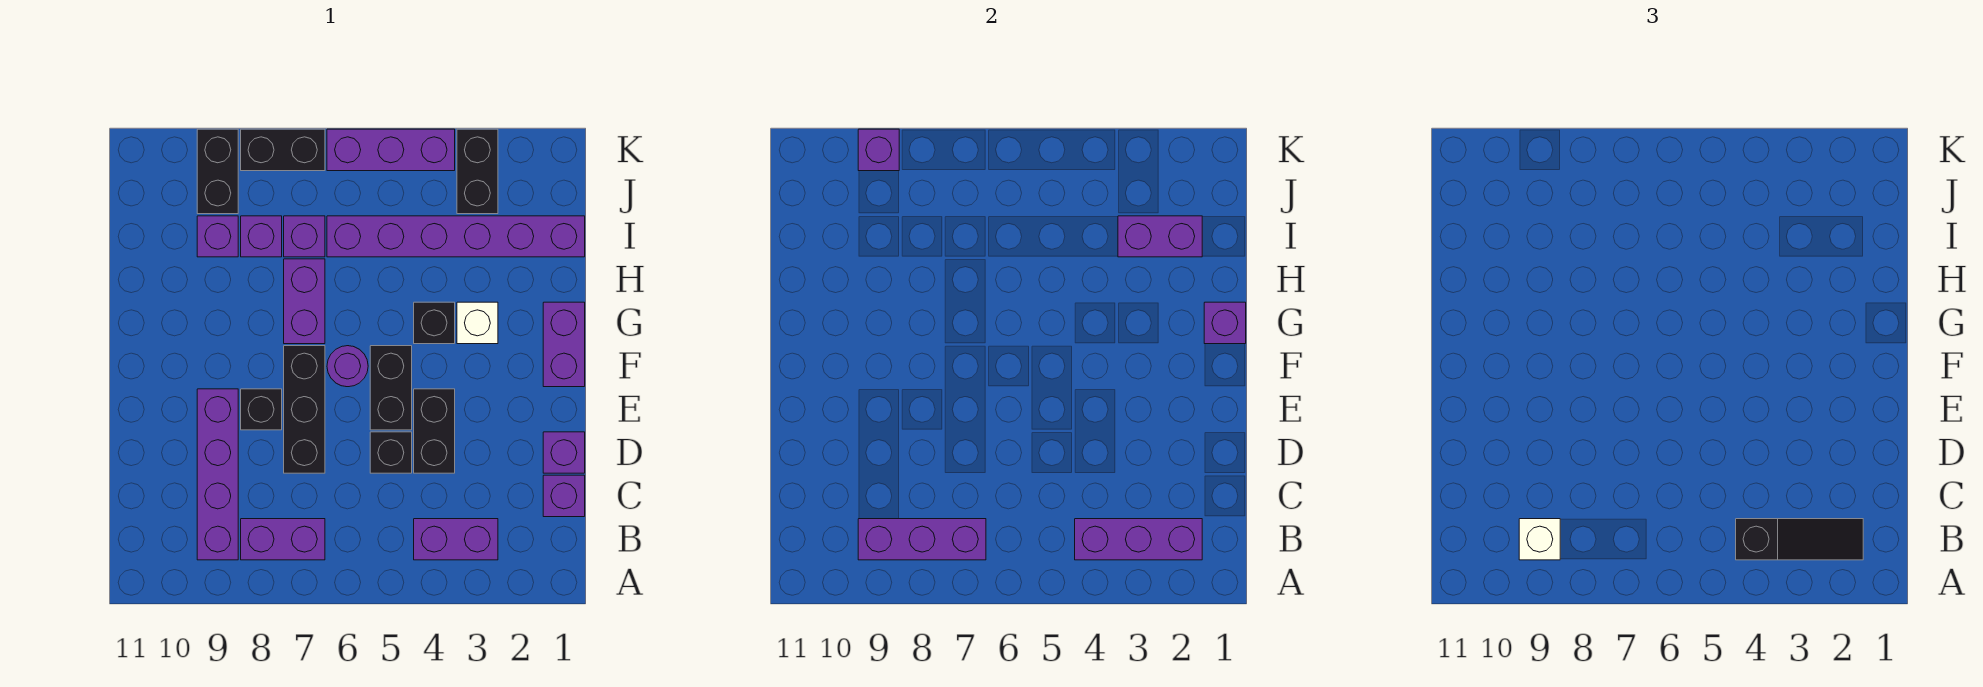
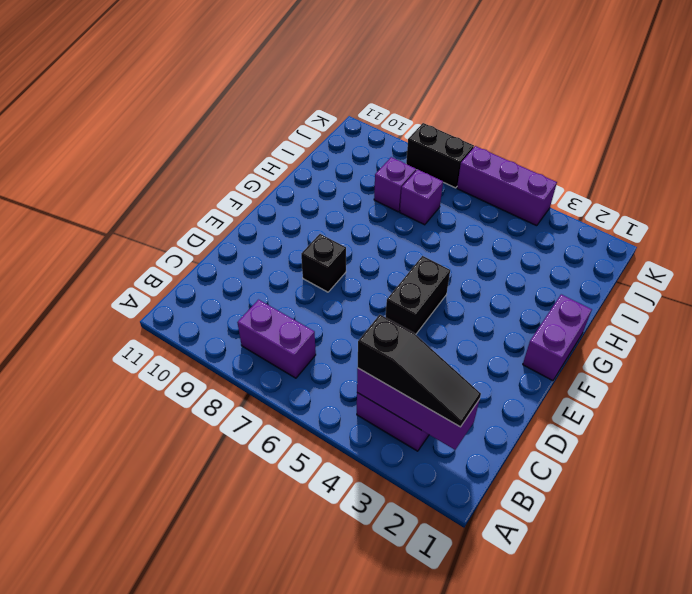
none -> purple 1x4 brick [197,389,238,560]
none -> purple 1x1 brick [543,475,585,517]
none -> purple 1x1 brick [543,432,585,473]
none -> black 1x2 brick [414,389,455,473]

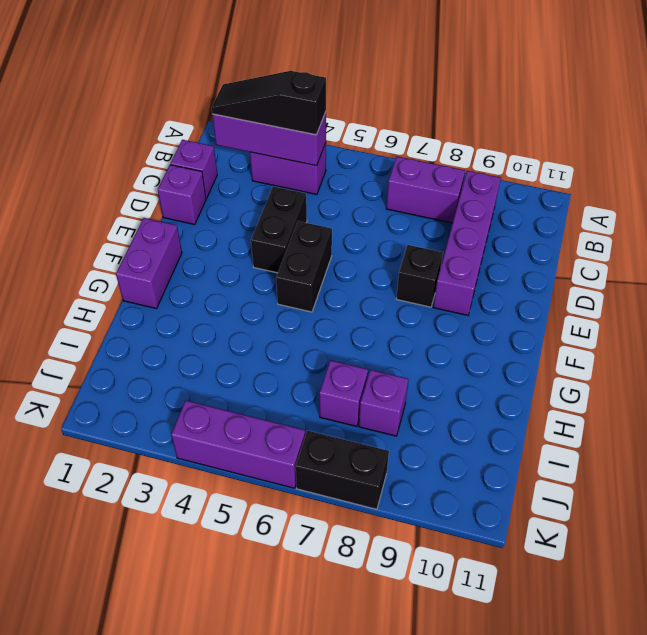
none -> black 1x1 brick [370,432,412,473]
none -> black 1x3 brick [284,346,325,473]
none -> purple 1x1 round brick [327,346,368,387]
none -> white 1x1 brick [457,302,498,344]

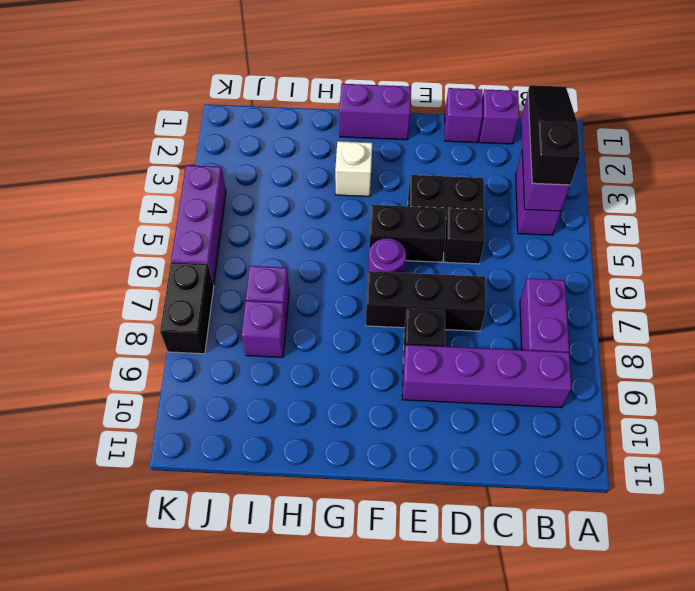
none -> black 1x1 brick [414,302,455,344]
none -> purple 1x2 brick [284,259,325,344]
none -> purple 1x6 brick [327,216,585,257]
none -> purple 1x1 brick [197,216,238,257]

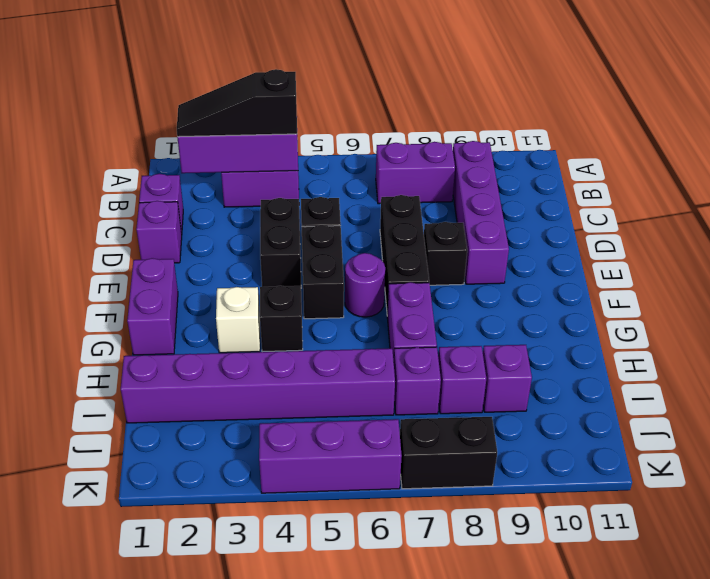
none -> black 1x2 brick [457,129,498,214]
none -> black 1x2 brick [197,129,238,214]
none -> purple 1x3 brick [858,519,986,560]
none -> purple 1x1 brick [1204,302,1246,344]

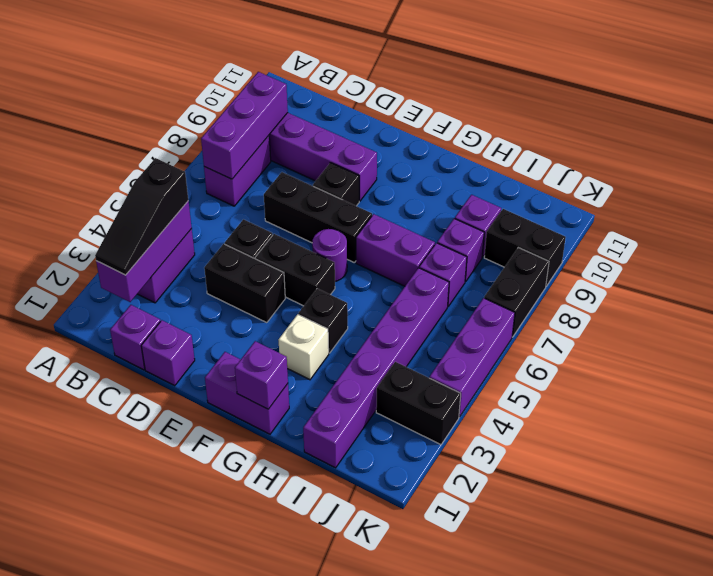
none -> purple 1x2 brick [1118,216,1202,257]
none -> purple 1x1 brick [858,129,899,171]
none -> white 1x1 brick [1519,519,1560,560]

